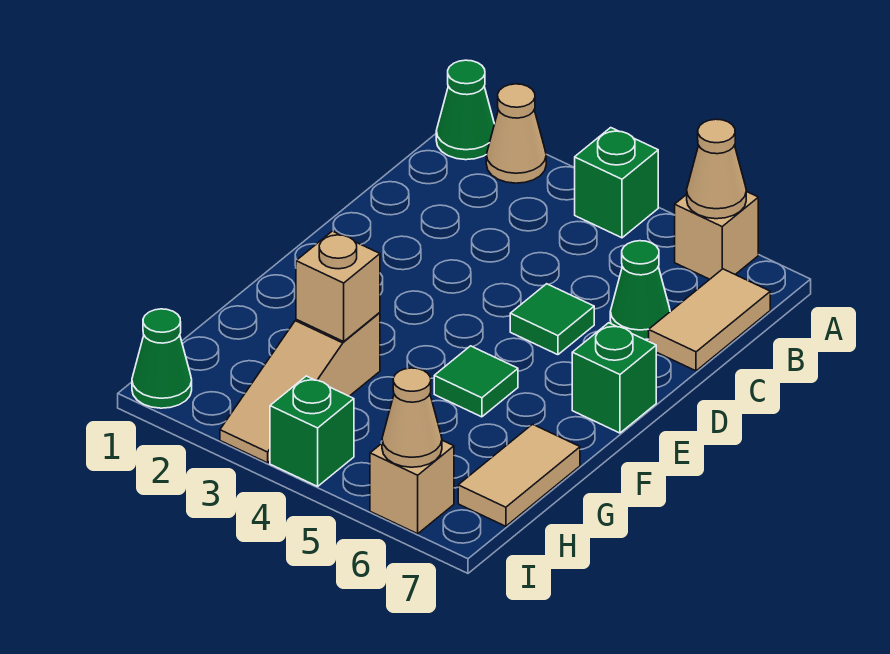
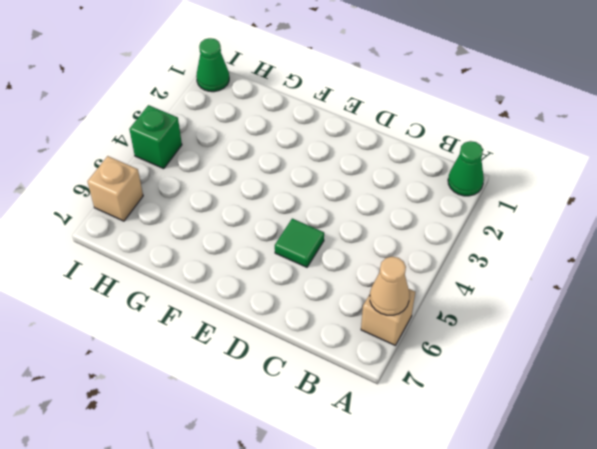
none -> tan 1x1 cone [486,84,546,183]
none -> green 1x1 brick [575,128,658,238]
none -> tan 1x2 tile [649,269,770,371]

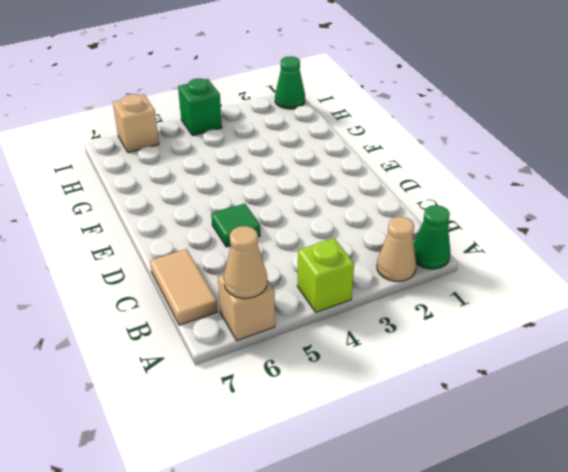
lime 1x1 brick [297,238,354,312] -> green 1x1 brick [575,128,658,238]
none -> green 1x1 cone [610,241,670,340]
none -> green 1x1 brick [572,323,656,433]
none -> green 1x1 tile [434,346,518,417]

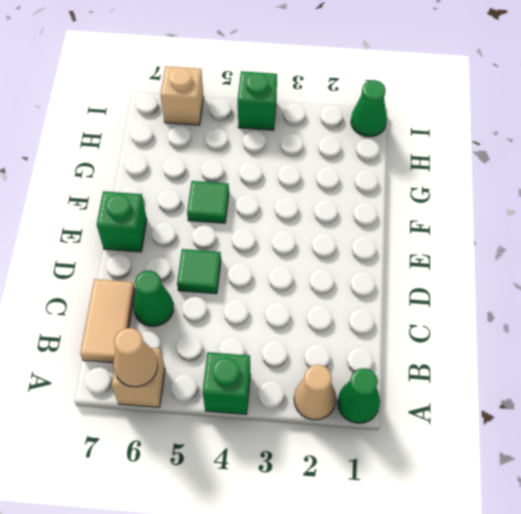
none -> tan 1x3 slope [220,313,380,463]
none -> tan 1x2 tile [458,424,580,526]
none -> tan 1x1 brick [296,231,380,341]

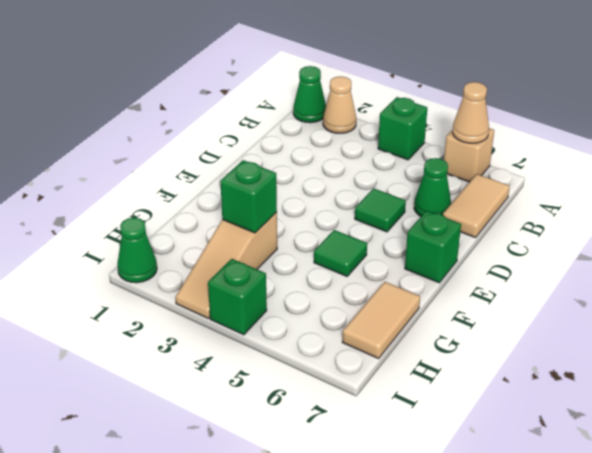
green 1x1 brick [220,160,277,233] -> tan 1x1 brick [296,231,380,341]
none -> tan 1x1 brick [370,440,454,534]
none -> tan 1x1 cone [382,368,442,467]

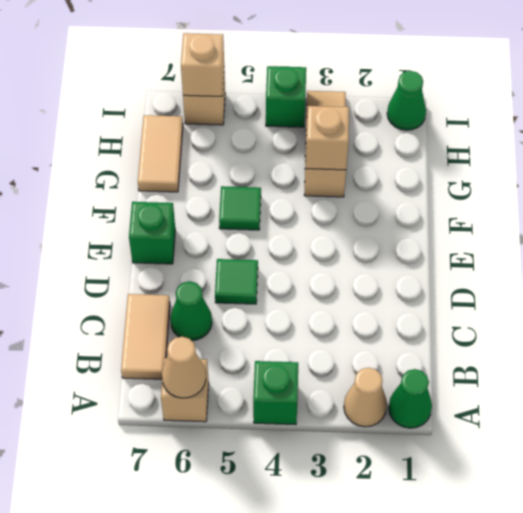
tan 1x1 brick [181,33,224,96] -> tan 1x1 cone [382,368,442,467]

